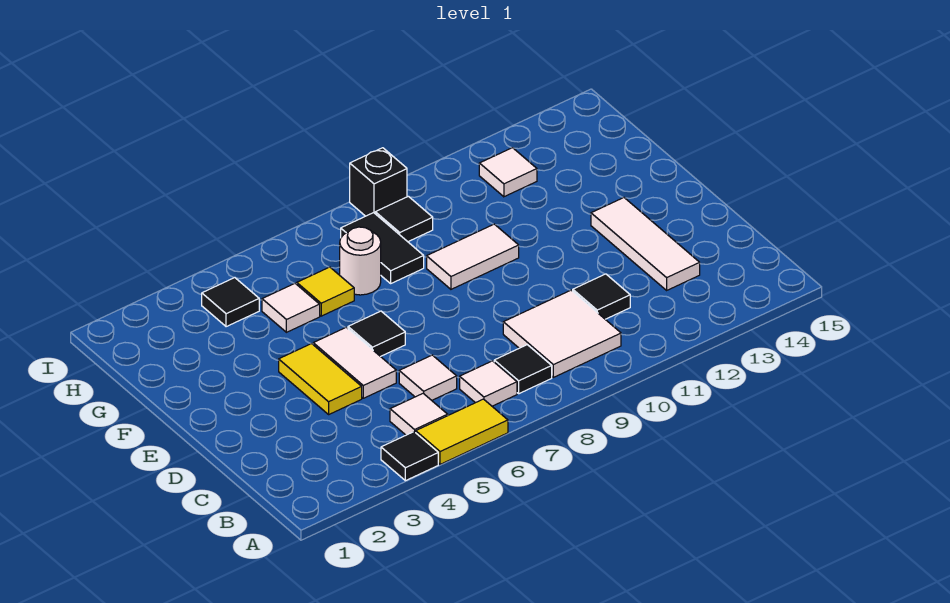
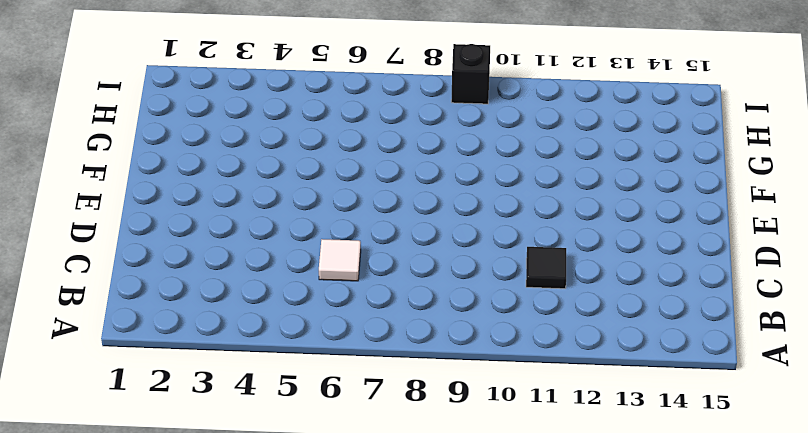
none -> black 1x1 tile [381,432,438,481]
none -> yellow 1x2 tile [416,399,508,464]
none -> white 1x1 tile [390,393,448,435]

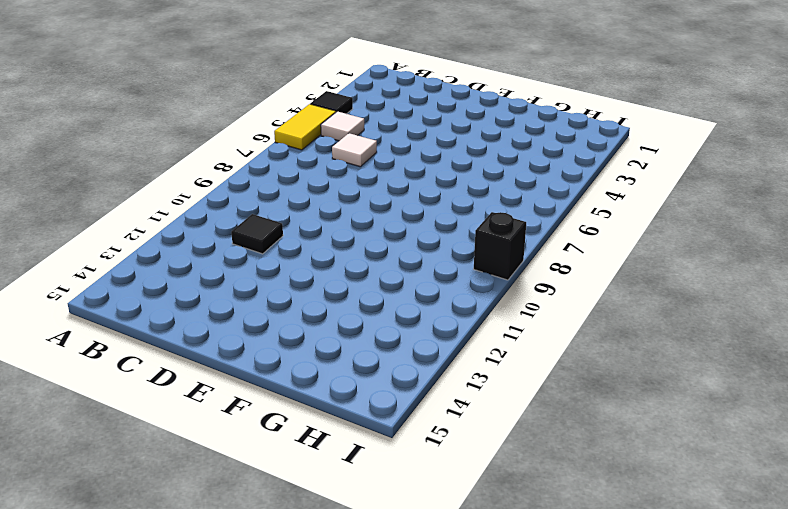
none -> white 1x1 tile [460,361,517,406]
none -> black 1x1 tile [494,345,552,394]
none -> white 2x2 tile [503,290,621,377]

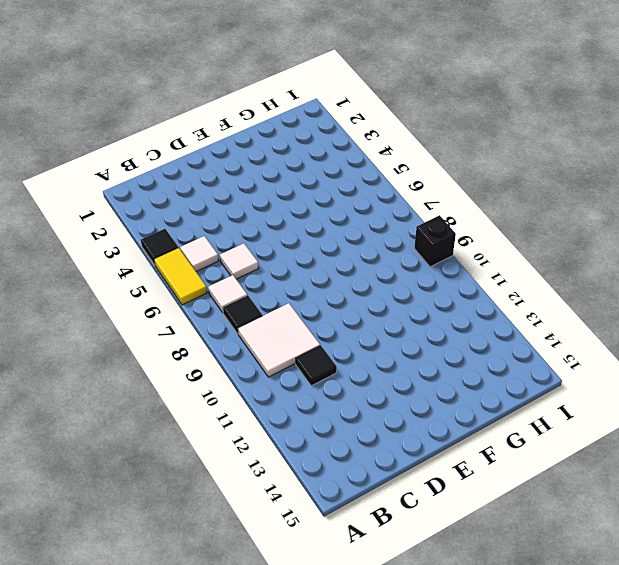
none -> white 1x3 tile [591,198,700,290]
none -> yellow 1x2 tile [279,344,362,414]
none -> white 1x2 tile [313,327,396,398]

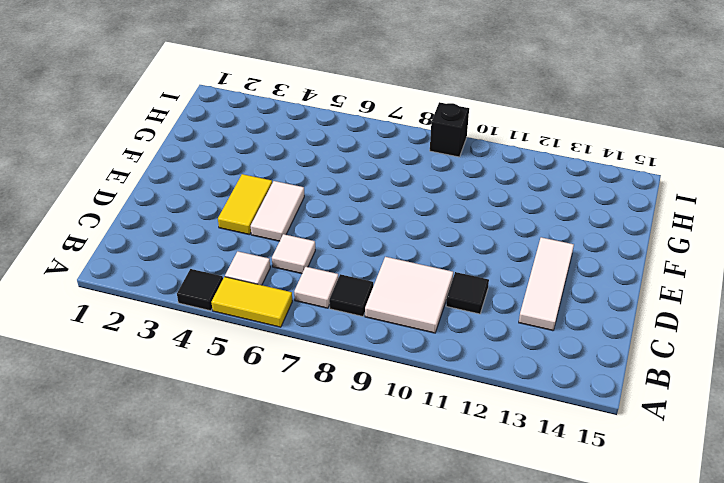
none -> black 1x1 tile [348,311,405,357]
none -> white 1x2 tile [427,224,519,289]
none -> white 1x1 tile [262,284,320,332]

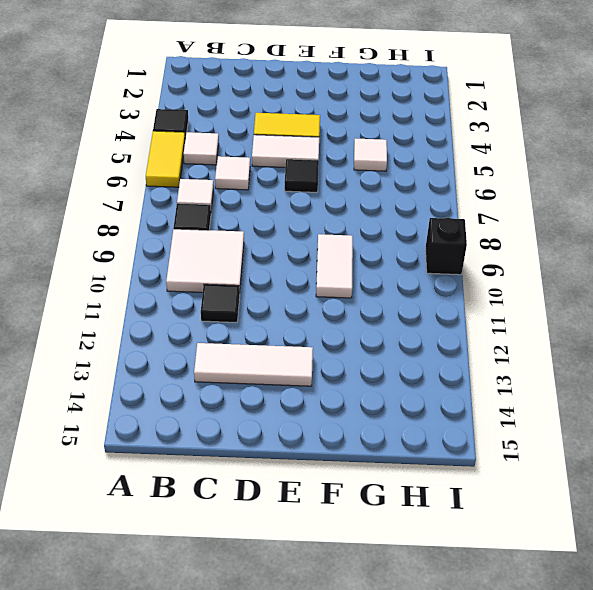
none -> yellow 1x1 tile [297,267,354,316]
none -> white 1x1 round brick [340,227,381,295]
none -> black 1x2 tile [341,213,424,283]

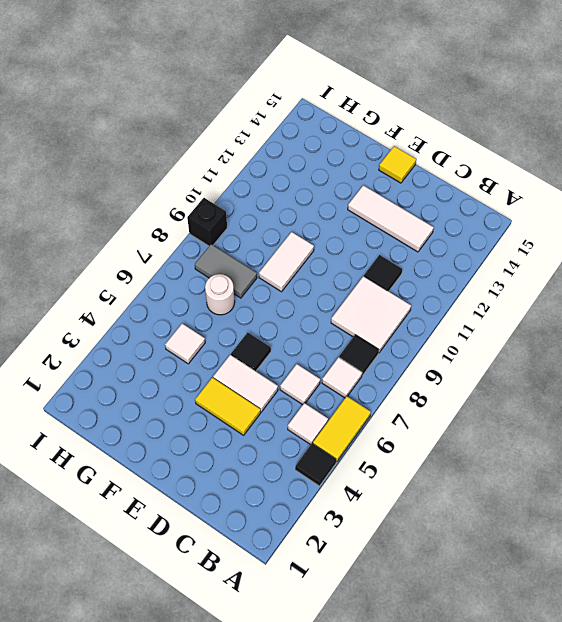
yellow 1x1 tile [379,146,416,183] -> yellow 1x1 tile moved to [297,267,354,316]
grey 1x2 tile [195,244,257,298] -> black 1x2 tile [341,213,424,283]
none -> black 1x1 tile [202,278,259,327]
none -> black 1x1 tile [375,196,433,242]
none -> white 1x1 tile [479,148,537,197]

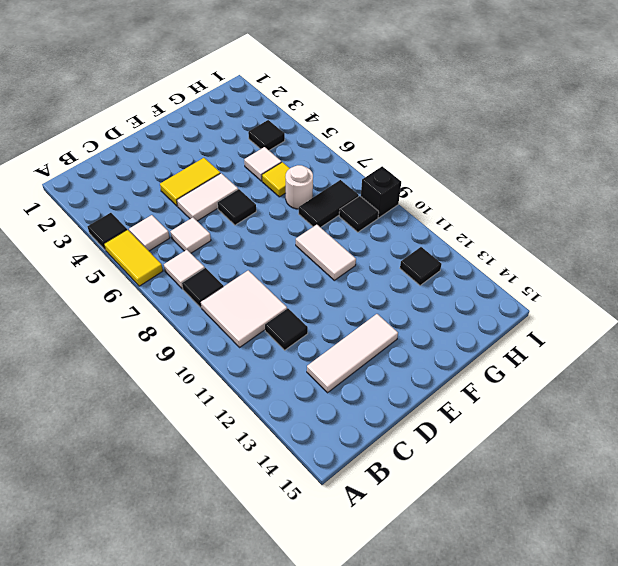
black 1x1 tile [400,247,442,285] -> white 1x1 tile [479,148,537,197]

